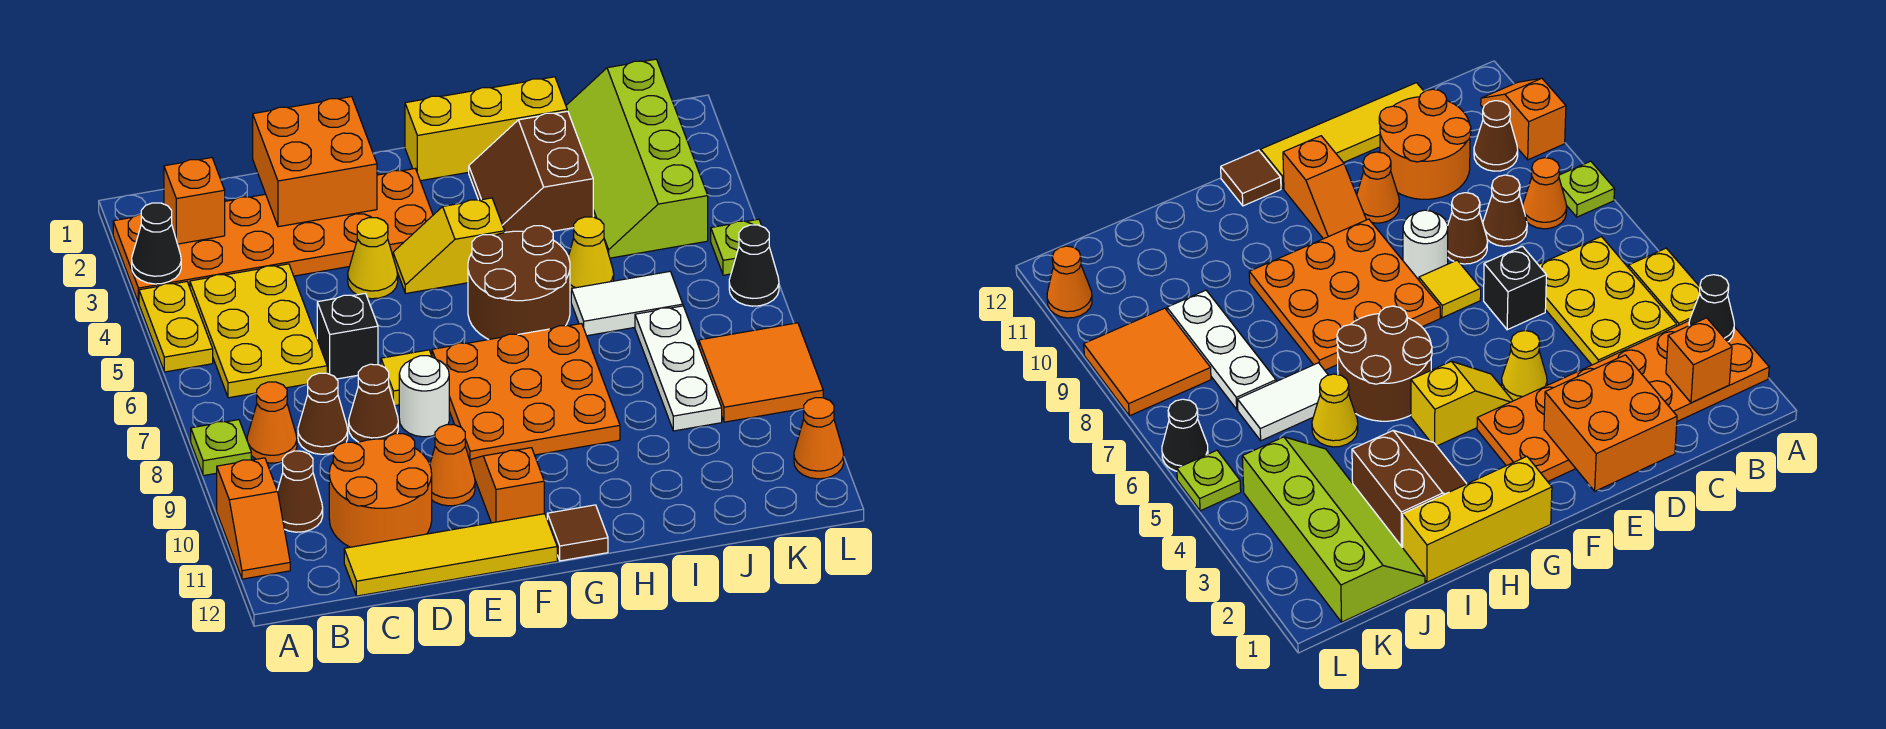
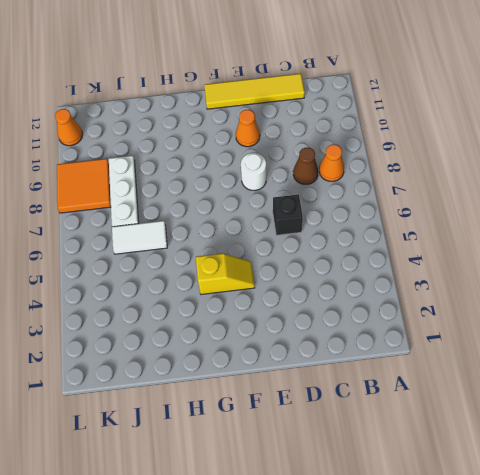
none -> orange 2x6 plate [113,169,433,303]
none -> yellow 1x2 plate [139,282,213,372]
none -> lime 1x1 plate [191,420,251,476]
none -> orange 1x2 slope [217,458,290,579]

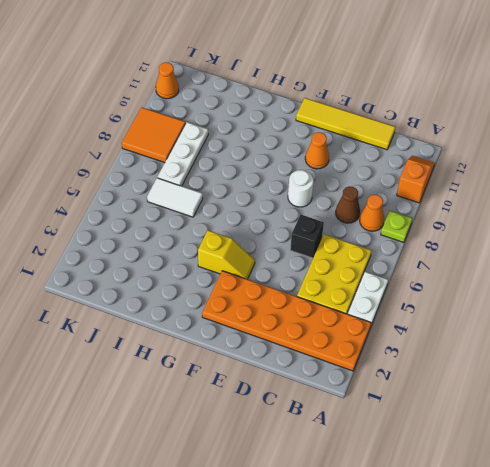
white 1x2 plate [347,272,388,325] -> yellow 1x2 plate [139,282,213,372]
none -> brown 1x1 cone [277,451,323,532]
none -> orange 2x2 round brick [329,434,432,547]
none -> brown 1x1 cone [349,364,398,442]
none -> yellow 1x1 cone [348,218,398,299]

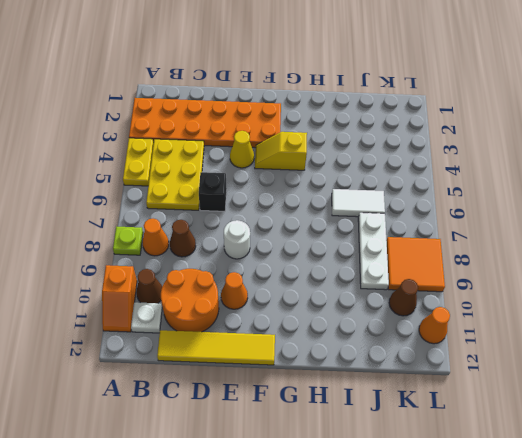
white 1x1 plate [131,302,162,333] -> none
brown 1x1 cone [389,279,418,316] -> brown 1x1 cone moved to [349,364,398,442]
none -> yellow 1x1 tile [381,350,432,406]
none -> orange 3x3 plate [432,324,620,463]
none -> orange 1x2 slope [471,448,544,523]
none -> yellow 1x3 brick [405,77,567,181]

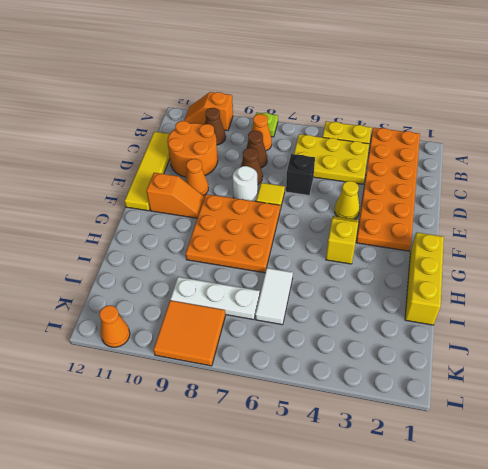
none -> brown 2x2 round brick [468,226,570,340]
none -> brown 1x1 tile [547,505,608,561]
none -> brown 2x2 slope [469,111,593,232]
none -> yellow 1x1 cone [568,217,614,292]

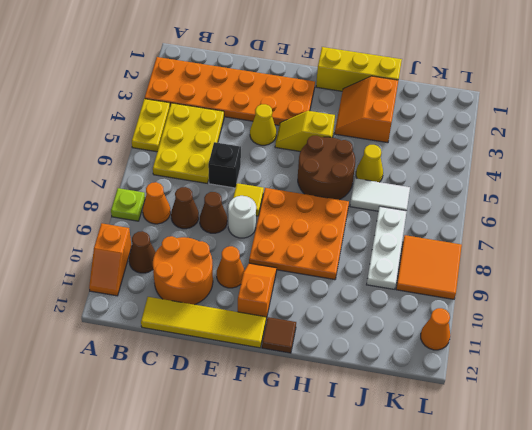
orange 2x2 slope [335,76,398,143] -> brown 2x2 slope [469,111,593,232]
none -> lime 2x4 slope [566,59,708,258]
none -> lime 1x1 plate [711,219,772,275]
none -> black 1x1 cone [729,225,779,306]
none -> black 1x1 cone [132,203,181,284]

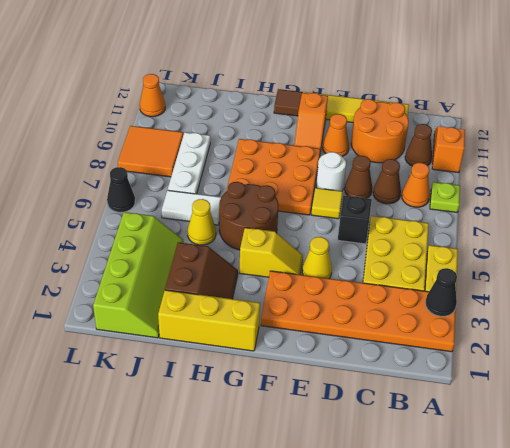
none -> lime 1x1 plate [711,219,772,275]
none -> orange 1x1 brick [164,158,225,244]
none -> orange 2x2 brick [253,97,377,227]

